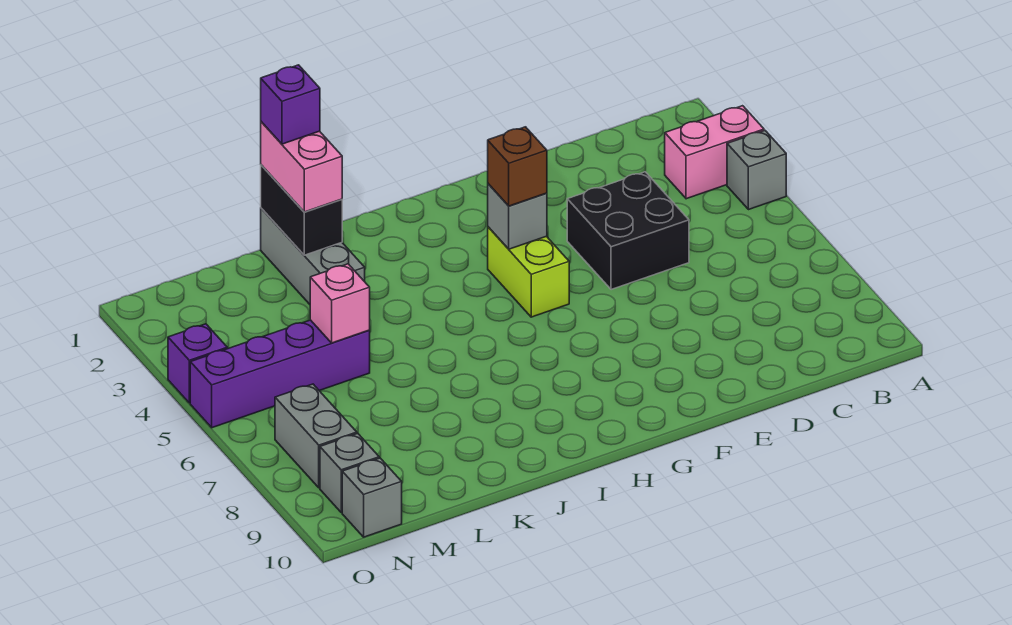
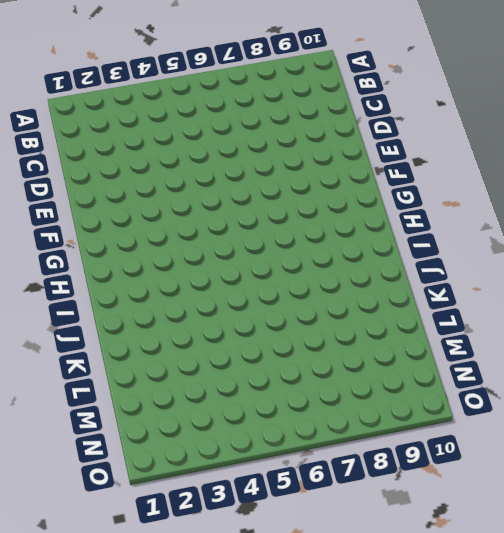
none -> pink 1x2 brick [665,106,764,199]
none -> grey 1x1 brick [727,131,786,210]
none -> black 2x2 brick [567,172,689,290]

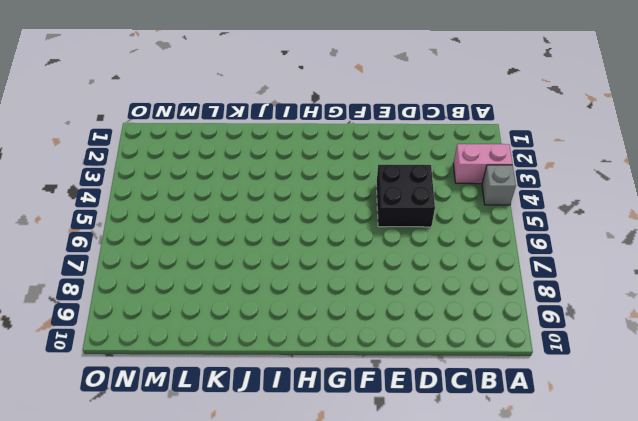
none -> lime 1x2 brick [488,227,569,317]
none -> grey 1x3 brick [261,208,365,304]
none -> purple 1x4 brick [190,320,370,428]

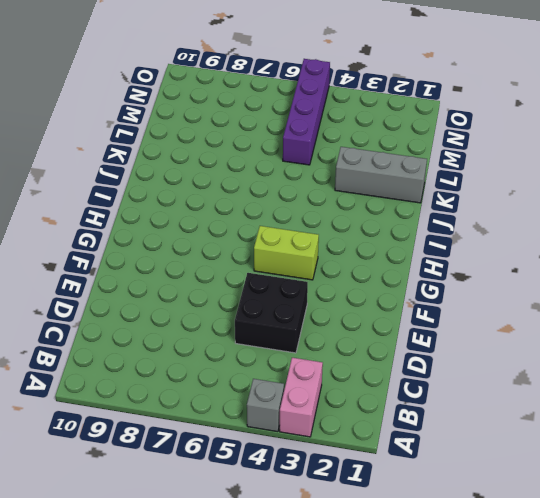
none -> grey 1x2 brick [275,384,357,488]
none -> grey 1x1 brick [320,433,379,512]
none -> grey 1x1 brick [342,458,402,537]

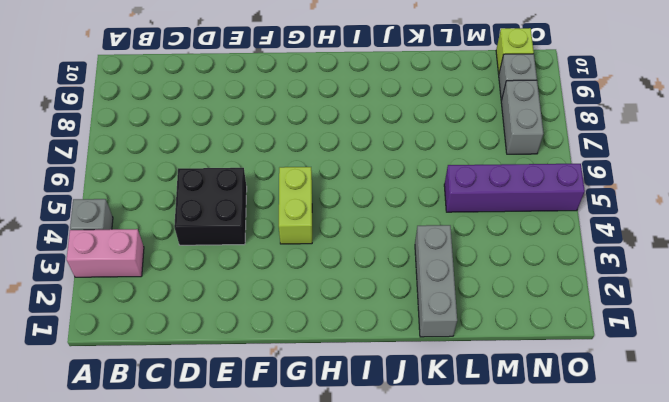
lime 1x1 brick [496,28,534,74] -> grey 1x1 brick [342,458,402,537]
none -> purple 1x1 brick [168,324,227,403]
none -> grey 1x1 brick [488,184,547,249]
none -> black 1x2 brick [261,165,342,255]

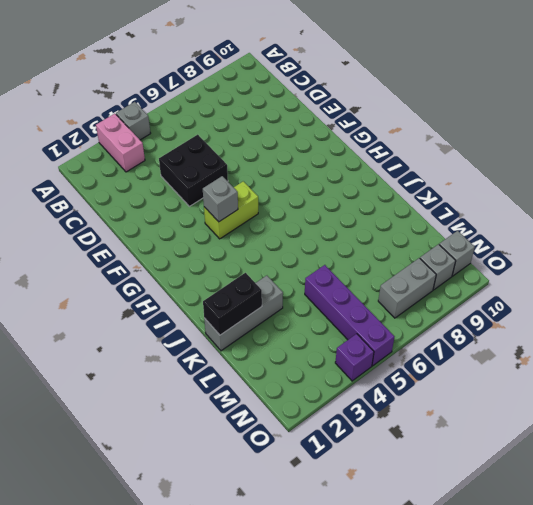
none -> pink 1x1 brick [310,264,370,343]
none -> brown 1x1 brick [488,127,547,206]
none -> pink 1x2 brick [261,122,342,212]

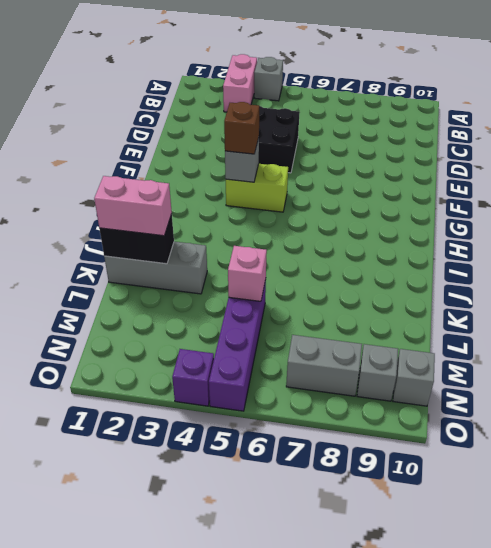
none -> purple 1x1 brick [261,65,320,144]

